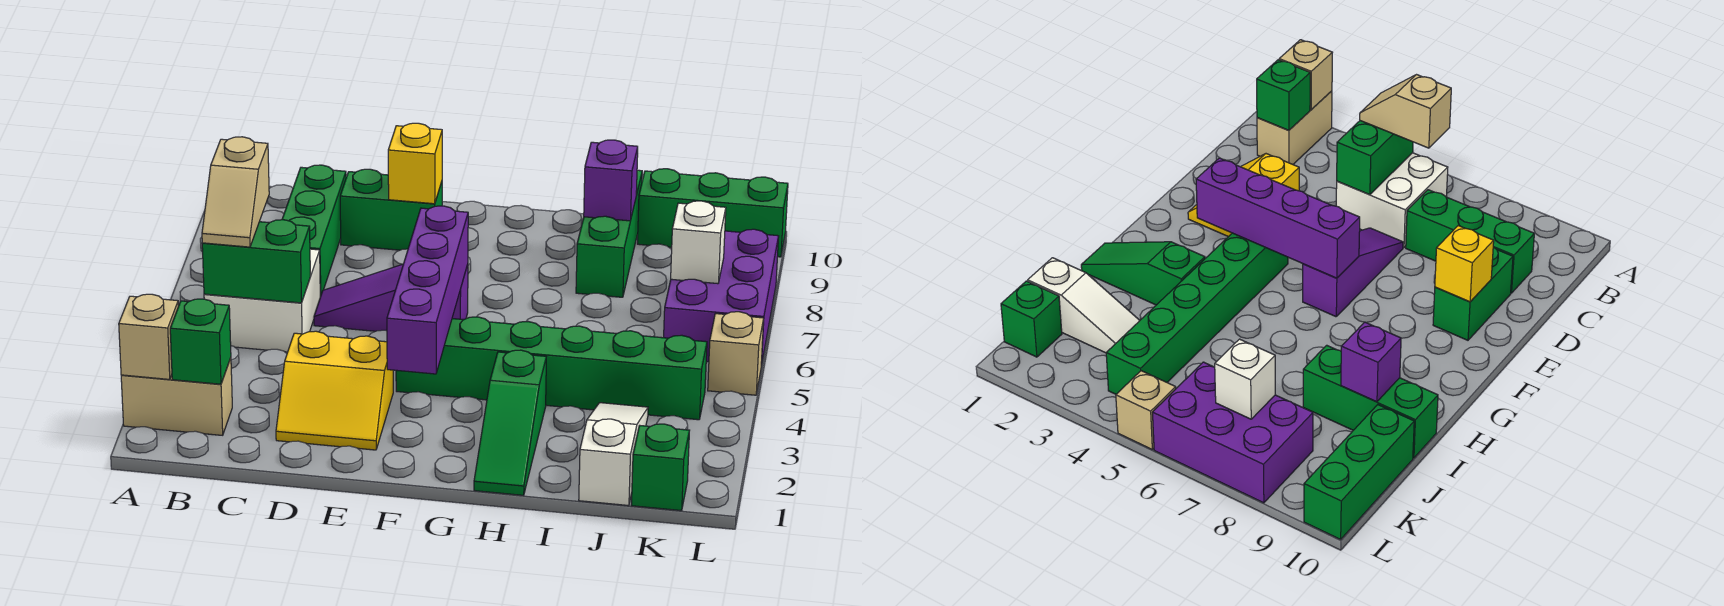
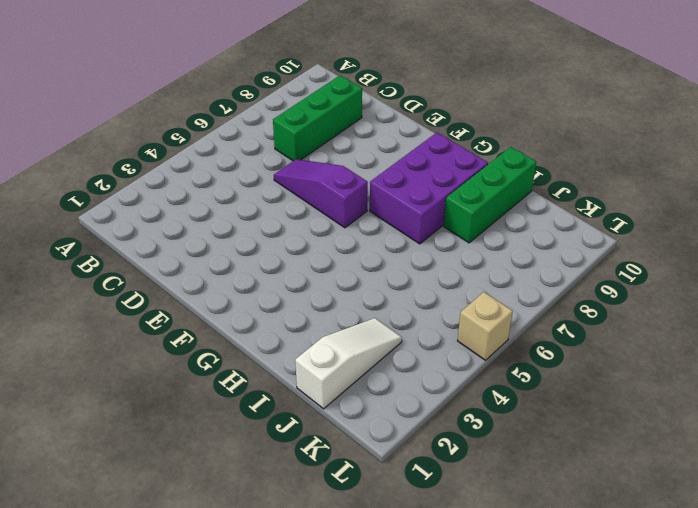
purple 2x3 brick [370,133,488,244] -> purple 2x3 brick moved to [664,229,779,365]
none -> tan 1x2 brick [121,358,232,435]
none -> white 2x2 brick [204,249,320,352]
none -> yellow 2x2 slope [276,331,393,450]

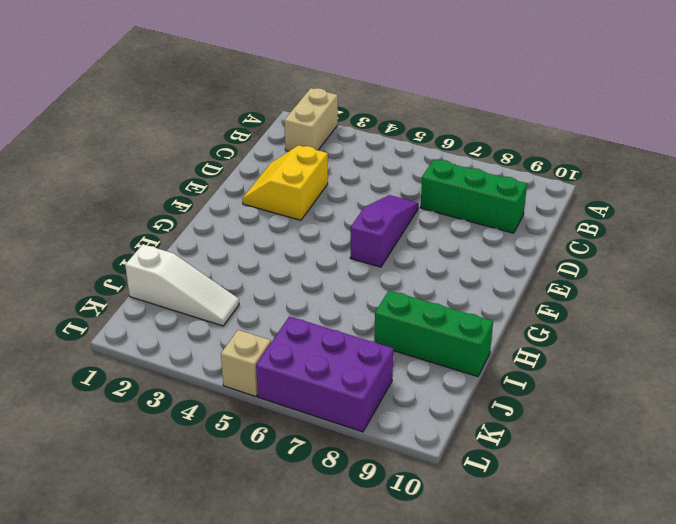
none -> white 2x2 brick [204,249,320,352]
none -> green 1x2 brick [340,169,442,250]
none -> green 1x6 brick [396,317,707,420]

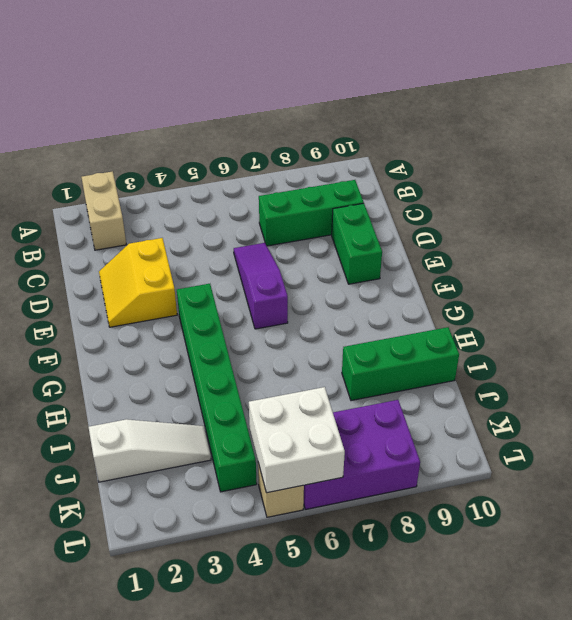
white 2x2 brick [249,387,345,493] -> white 2x2 brick moved to [204,249,320,352]
none -> green 1x3 slope [474,350,546,495]
none -> green 1x3 brick [637,169,788,257]
none -> green 1x1 brick [631,424,690,511]

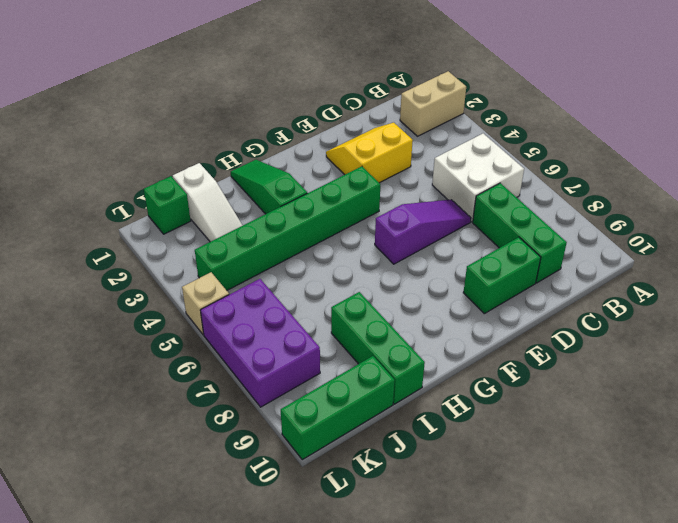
none -> tan 1x1 brick [119,294,178,379]
none -> green 1x1 brick [170,299,231,384]
none -> green 1x2 brick [202,220,310,303]

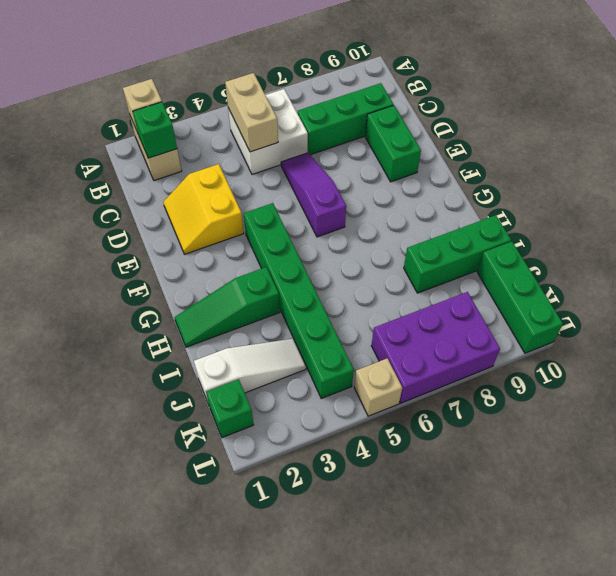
tan 1x2 brick [225,73,278,152] -> green 1x2 brick [202,220,310,303]
none -> yellow 1x1 brick [388,123,442,204]
none -> purple 1x4 brick [387,206,468,374]
none -> purple 1x1 brick [584,140,638,221]

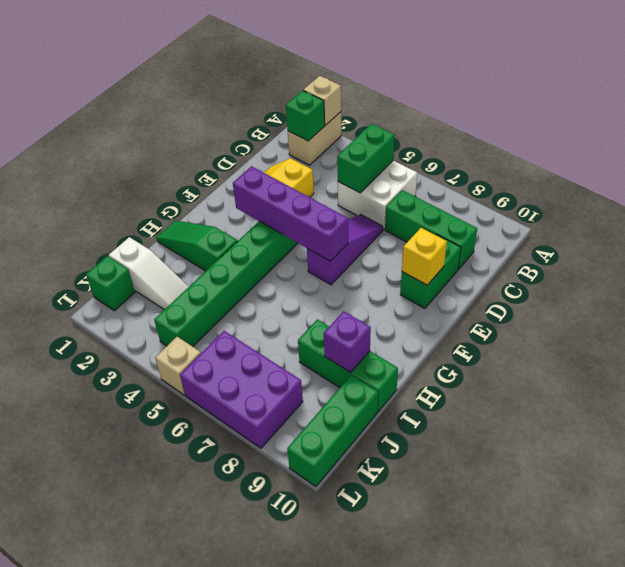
none -> white 1x1 brick [671,201,726,284]
none -> tan 1x2 slope [202,137,269,247]

